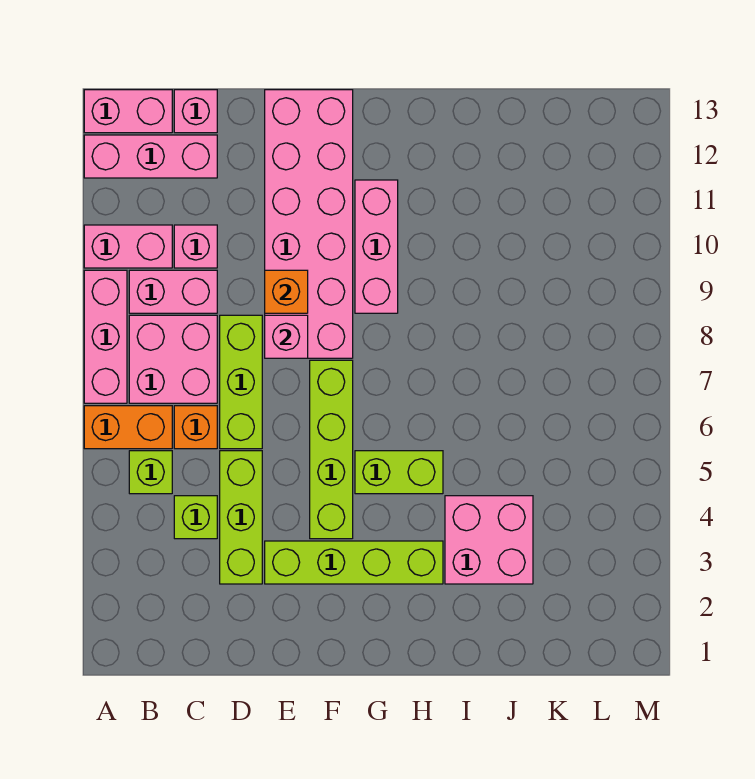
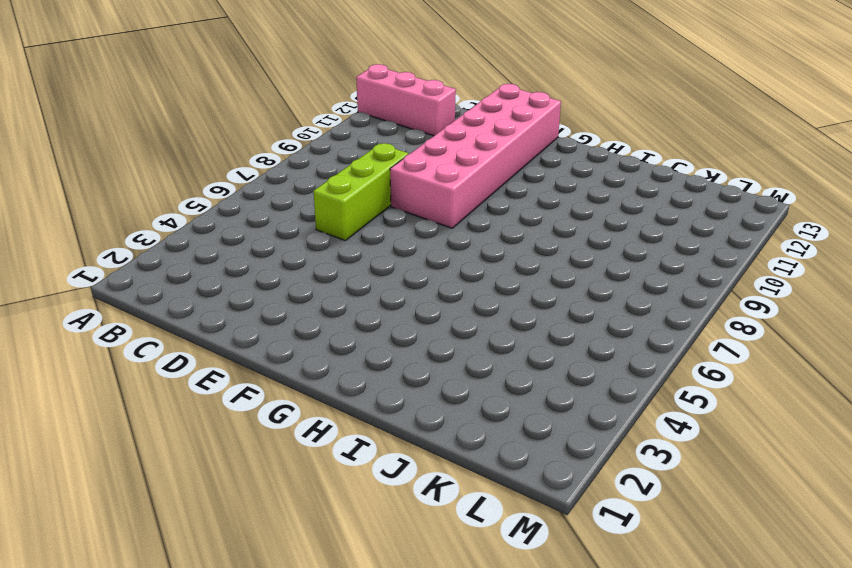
none -> orange 1x2 brick [84,406,172,449]
none -> pink 1x3 brick [84,270,127,403]
none -> pink 1x2 brick [84,225,172,268]

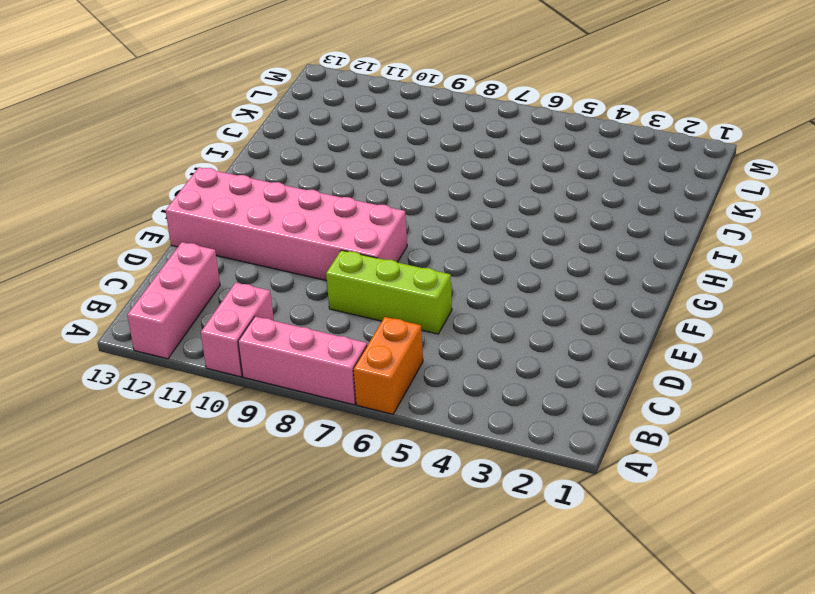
none -> pink 1x2 brick [84,90,172,133]
none -> lime 1x1 brick [129,451,172,494]
none -> pink 2x2 brick [129,315,217,403]

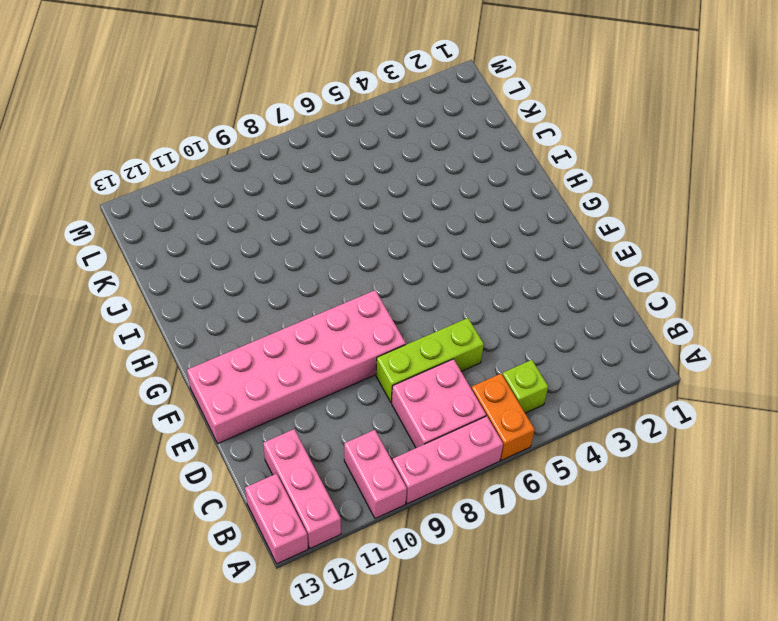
none -> pink 1x2 brick [129,270,217,313]
none -> lime 1x1 brick [174,496,217,539]
none -> orange 1x1 brick [174,406,217,449]

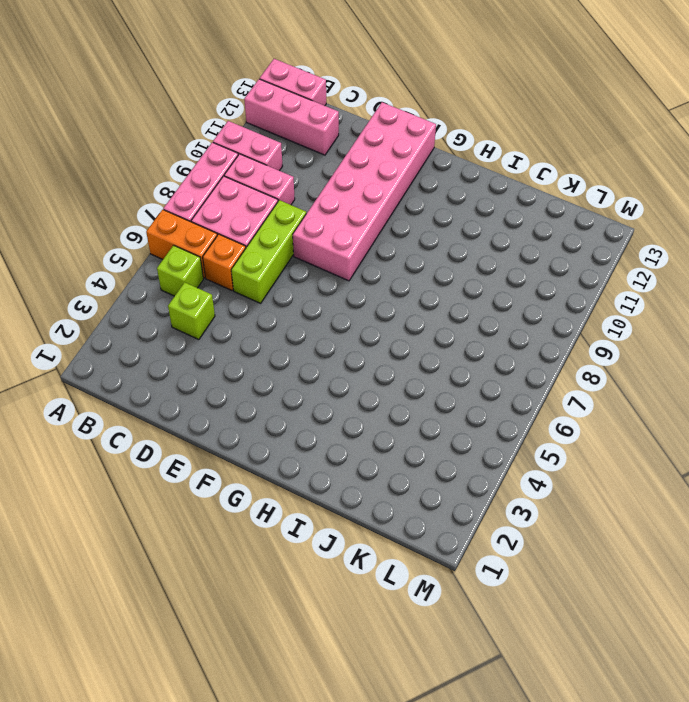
none -> pink 1x1 brick [174,225,217,268]
none -> pink 1x1 brick [174,90,217,133]
none -> lime 1x3 brick [220,451,262,584]

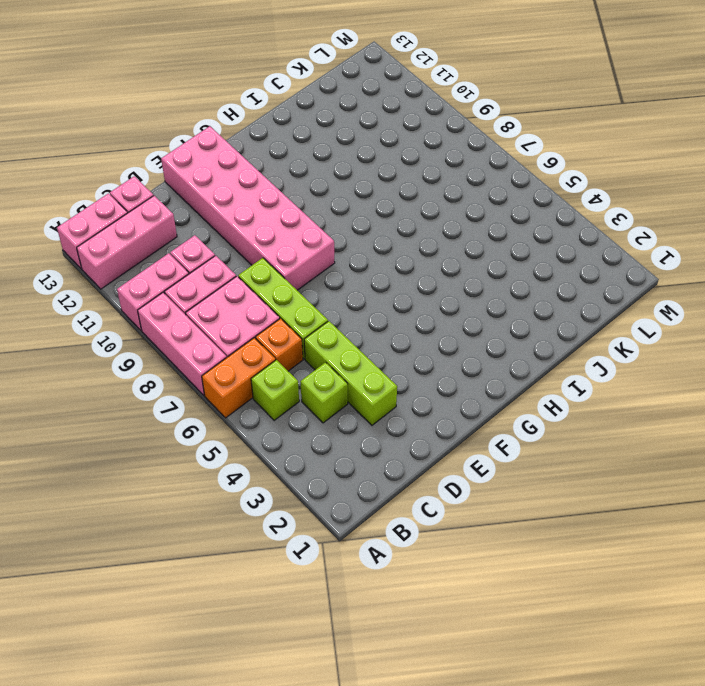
none -> lime 1x4 brick [265,541,443,584]
none -> lime 1x4 brick [310,360,353,539]
none -> lime 1x2 brick [355,451,443,494]

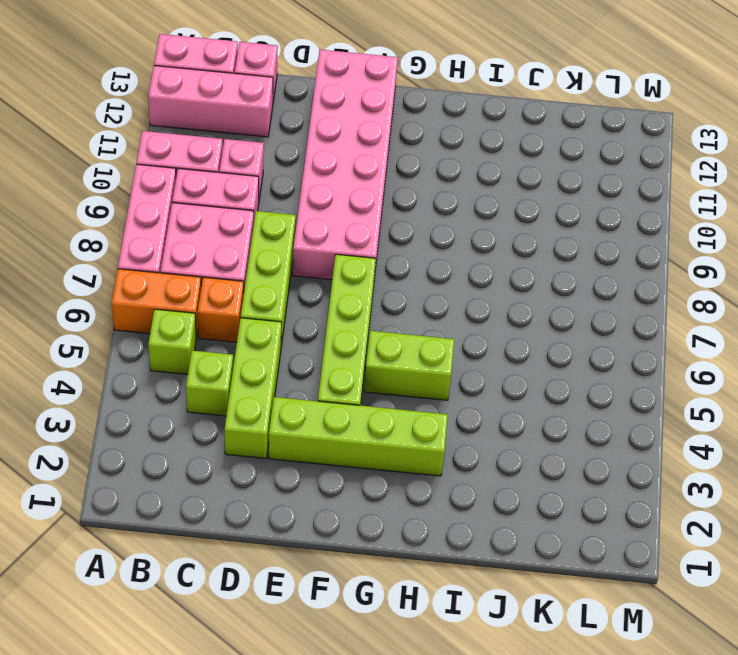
none -> pink 1x3 brick [355,180,398,313]
none -> pink 2x2 brick [445,496,533,584]
none -> pink 1x1 brick [265,315,308,358]

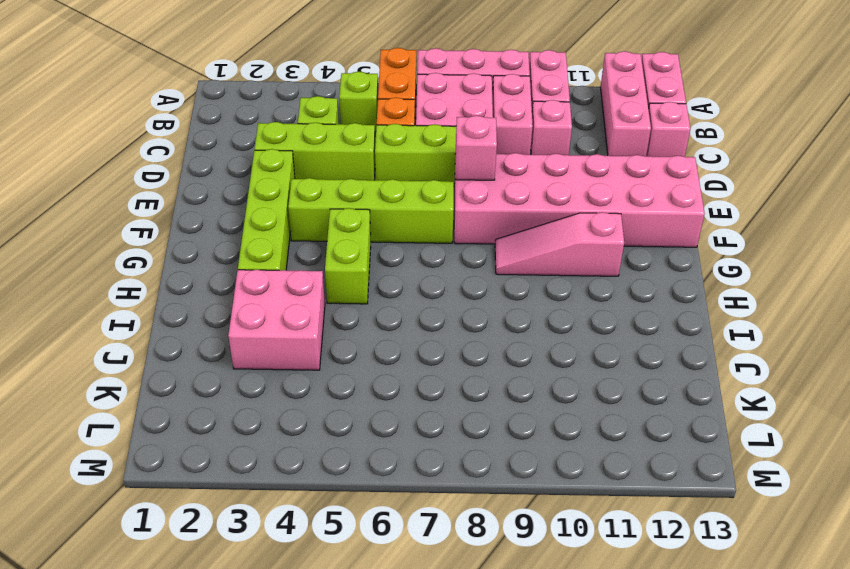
pink 1x3 slope [495,212,624,276] -> pink 1x3 brick [355,180,398,313]
none -> orange 1x1 brick [265,270,308,313]

